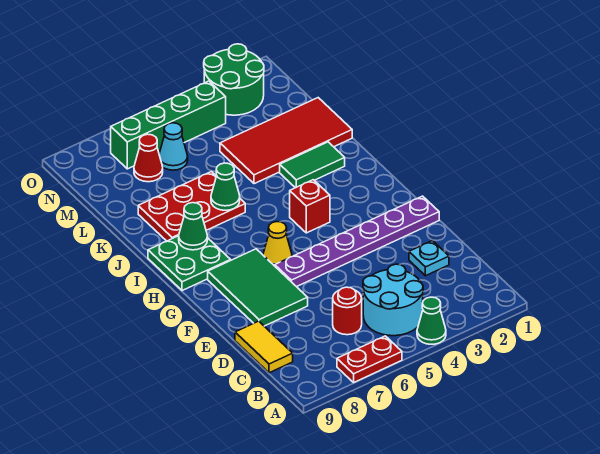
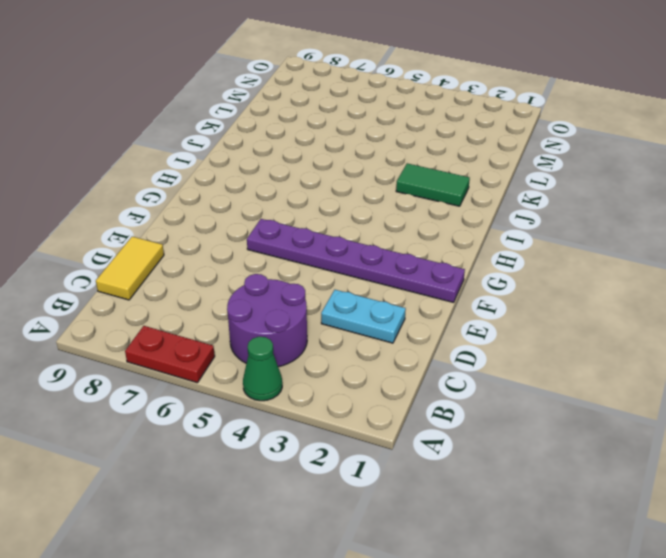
purple 2x2 round brick [227,274,307,367] -> cyan 2x2 round brick [363,264,423,336]
cyan 1x2 plate [321,290,406,343] -> cyan 1x1 plate [409,241,449,276]
none -> red 1x1 round brick [333,287,362,335]
none -> green 2x3 tile [208,249,308,326]
none -> yellow 1x1 cone [263,222,292,266]

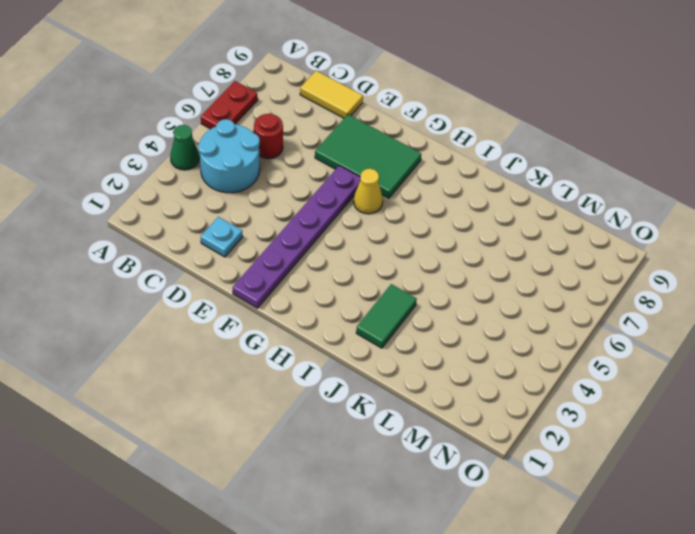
none -> red 1x1 brick [290,180,330,233]
none -> green 2x2 plate [148,236,231,291]
none -> red 2x3 plate [138,172,245,241]

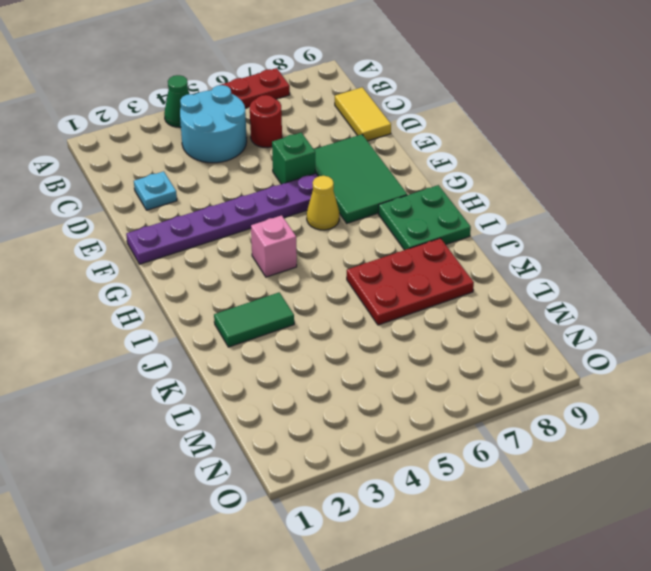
green 1x1 brick [272,133,315,184] -> none
pink 1x1 brick [251,215,297,277] -> red 1x1 brick [290,180,330,233]
none -> red 2x4 tile [220,98,352,184]
none -> cyan 1x1 cone [159,123,188,170]
none -> red 1x1 cone [134,134,163,182]

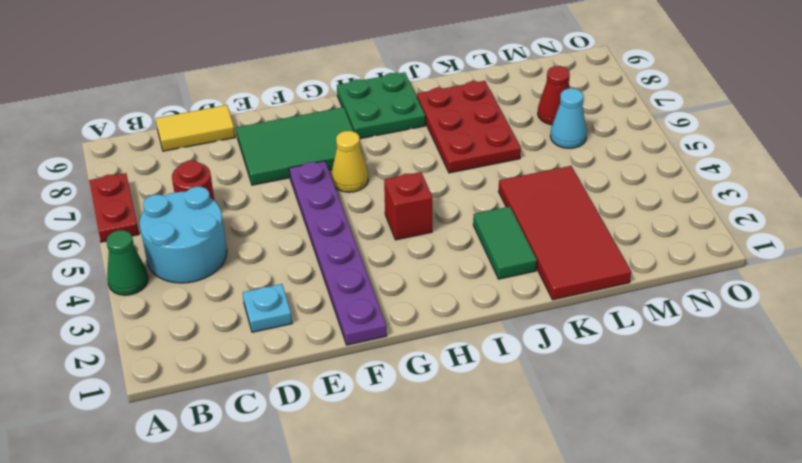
none -> green 2x2 round brick [204,44,264,115]
none -> green 1x4 brick [111,81,226,169]
none -> green 1x1 cone [179,203,207,250]

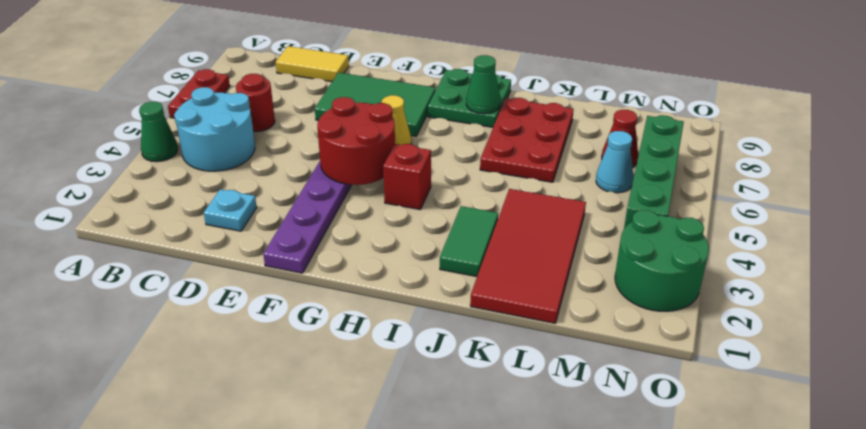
red 2x2 round brick [317,97,395,185] -> none
none -> green 1x1 cone [211,163,240,210]

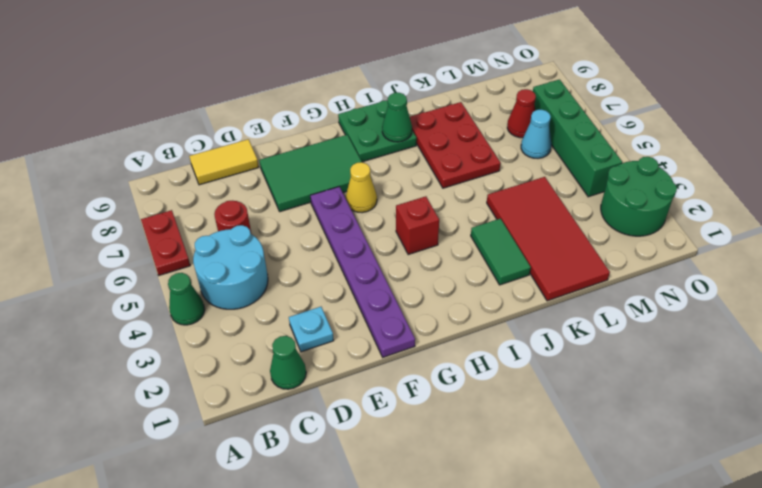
green 1x1 cone [270,336,306,389] -> green 1x1 cone moved to [211,163,240,210]

